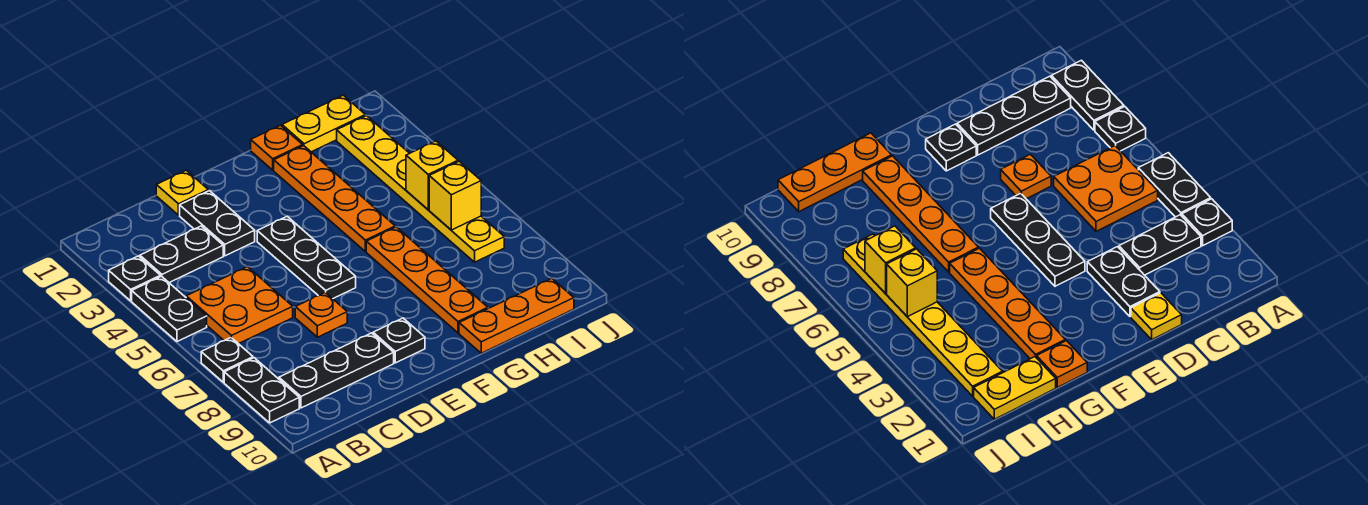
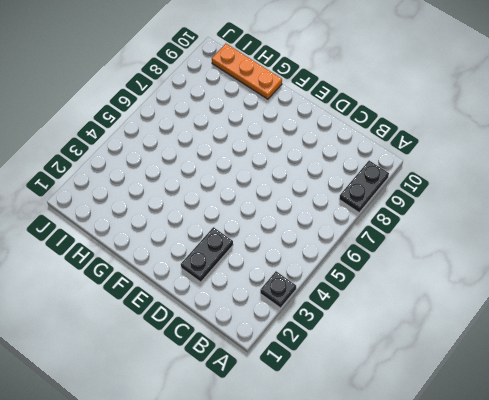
none -> black 1x2 plate [132,276,207,342]
none -> black 1x1 plate [201,338,253,382]
none -> black 1x2 plate [140,226,223,283]

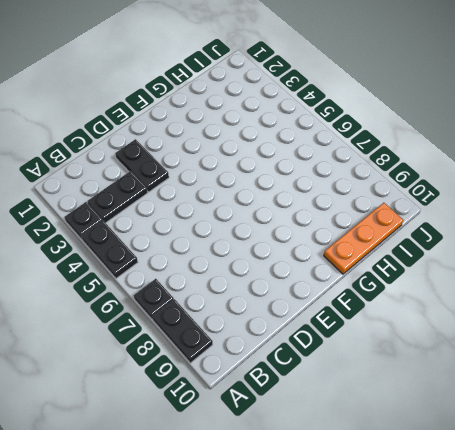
none -> orange 2x2 plate [186,267,293,344]
none -> black 1x3 plate [279,333,394,408]
none -> yellow 1x1 plate [156,170,208,215]

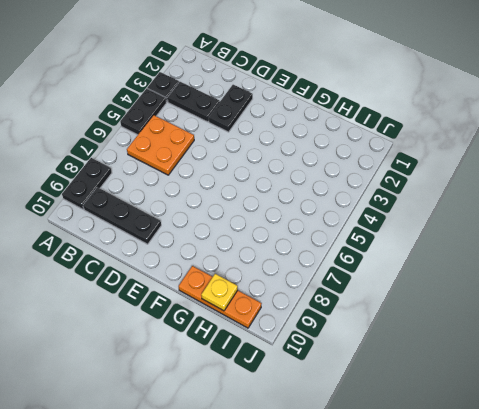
yellow 1x1 plate [201,274,238,311] -> yellow 1x1 plate moved to [156,170,208,215]
none -> black 1x1 plate [201,338,253,382]
none -> orange 1x1 plate [295,292,347,337]
none -> black 1x3 plate [257,216,356,299]

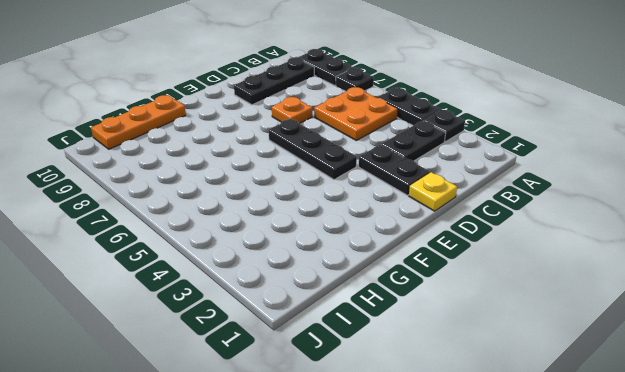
none -> black 1x1 plate [373,318,425,363]
none -> orange 1x1 plate [251,125,303,170]
none -> orange 1x4 plate [274,146,395,252]

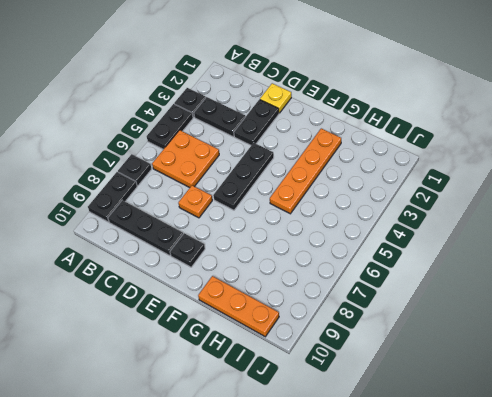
none -> orange 1x1 plate [251,125,303,170]
none -> orange 1x4 plate [366,227,488,333]
none -> yellow 1x2 plate [282,95,365,152]

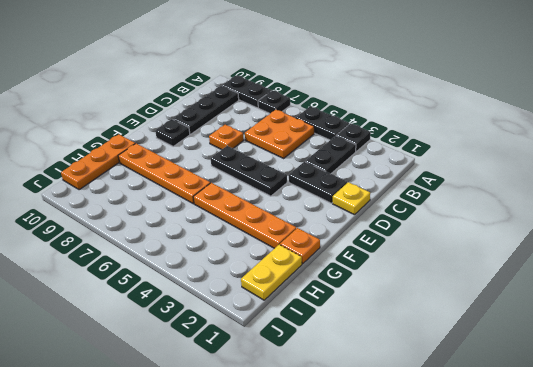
none -> yellow 1x6 plate [337,116,504,262]
none -> yellow 1x1 brick [406,141,458,210]
none -> yellow 1x1 brick [429,161,481,230]

